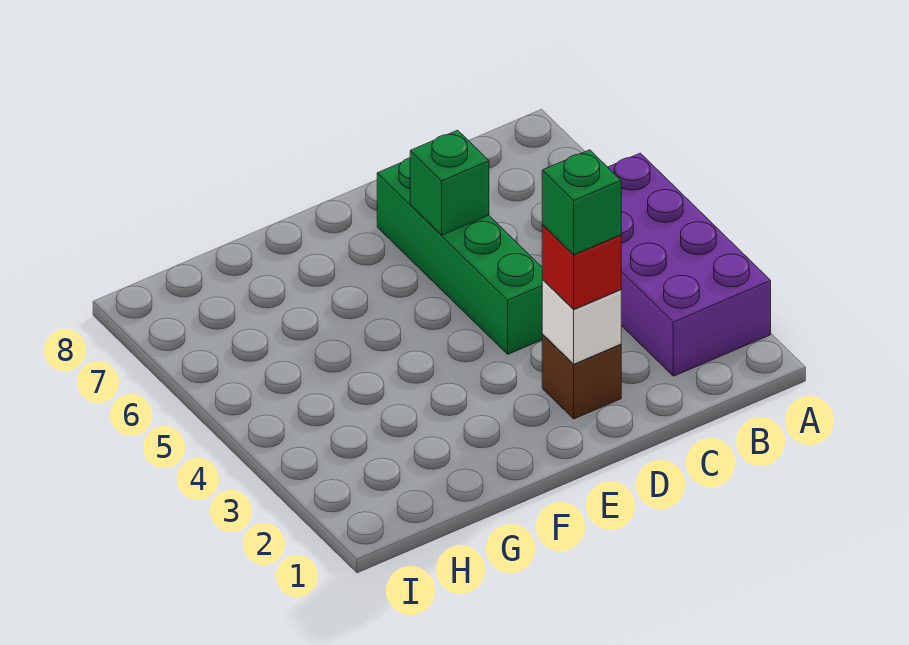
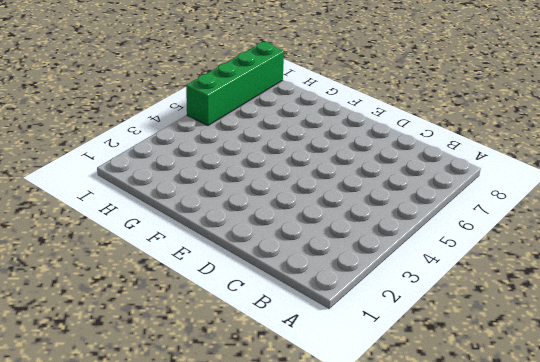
green 1x4 brick [186,42,284,126] -> green 1x4 brick moved to [377,158,542,354]
none -> purple 2x4 brick [608,153,771,376]
none -> brown 1x1 brick [542,334,621,419]

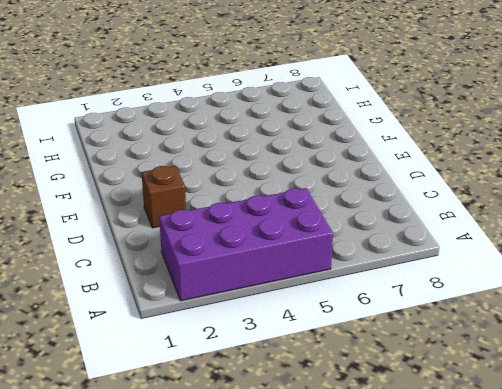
none -> green 1x4 brick [377,158,542,354]
none -> white 1x1 brick [542,280,621,364]

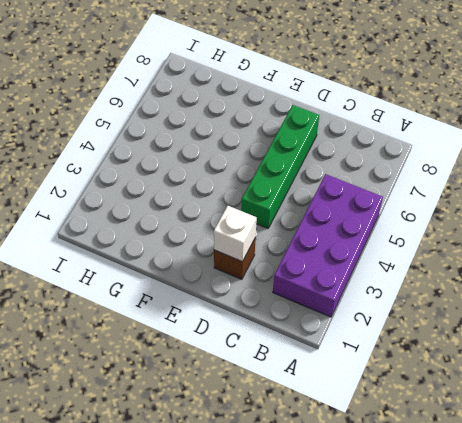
none -> green 1x1 brick [410,130,489,235]
none -> red 1x1 brick [542,225,621,309]

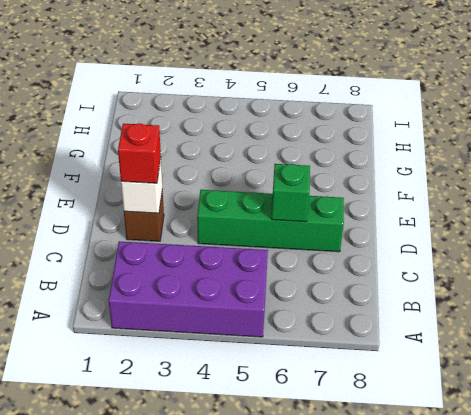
none -> green 1x1 brick [542,150,621,255]

